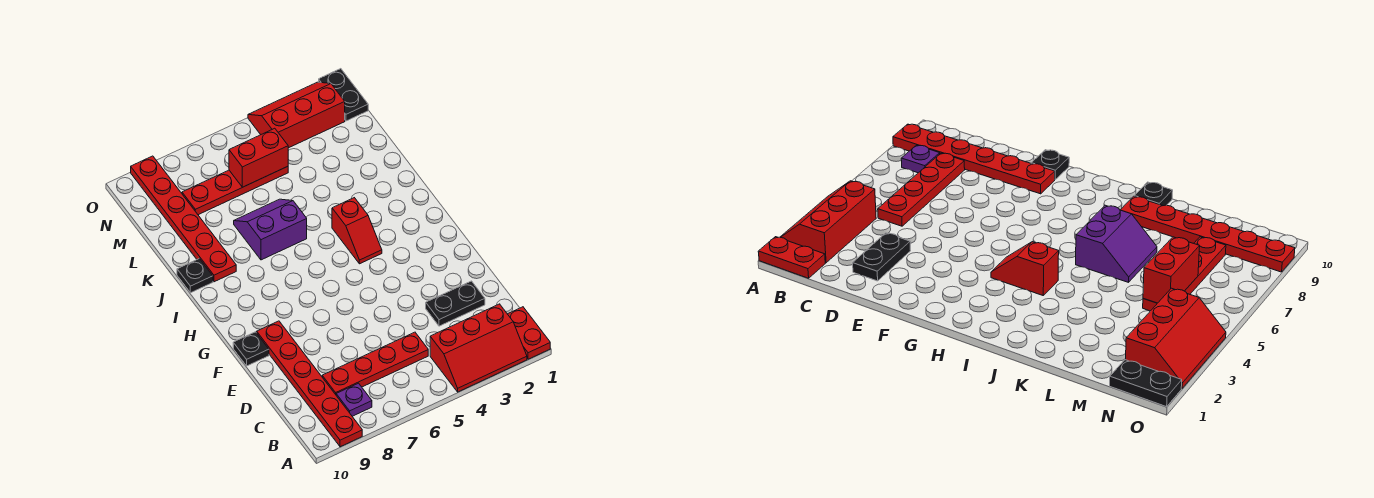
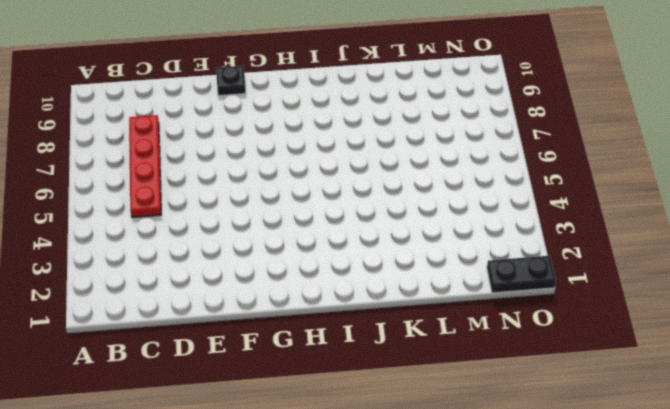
none -> red 1x2 plate [508,307,550,359]
none -> red 2x3 slope [430,304,527,392]
none -> red 1x6 plate [257,321,362,447]

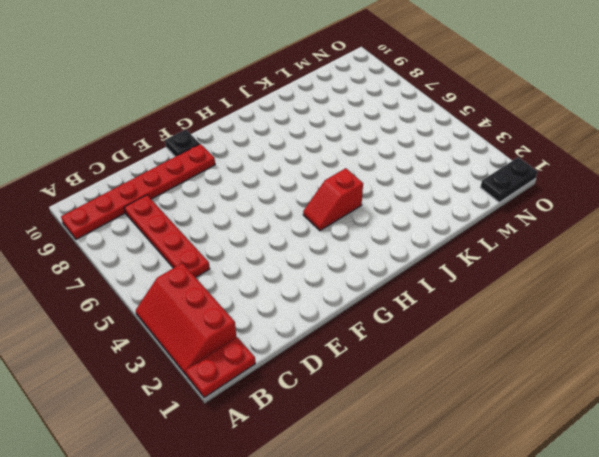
none -> purple 1x1 plate [336,383,372,416]
none -> black 1x2 plate [426,281,485,326]
none -> purple 2x2 slope [234,199,307,260]

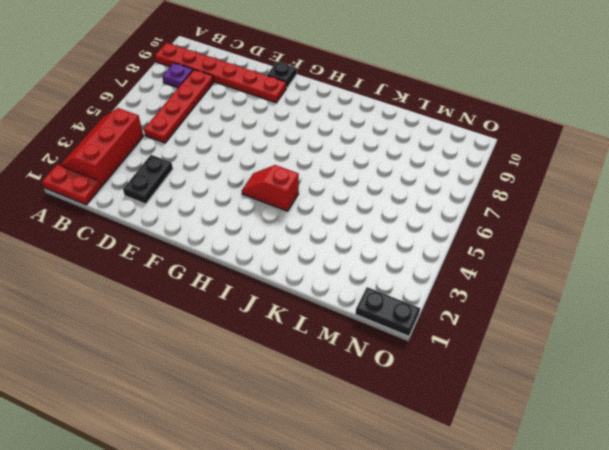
none -> purple 2x2 slope [234,199,307,260]
none -> red 1x6 plate [131,156,236,282]
none -> black 1x1 plate [177,259,213,293]

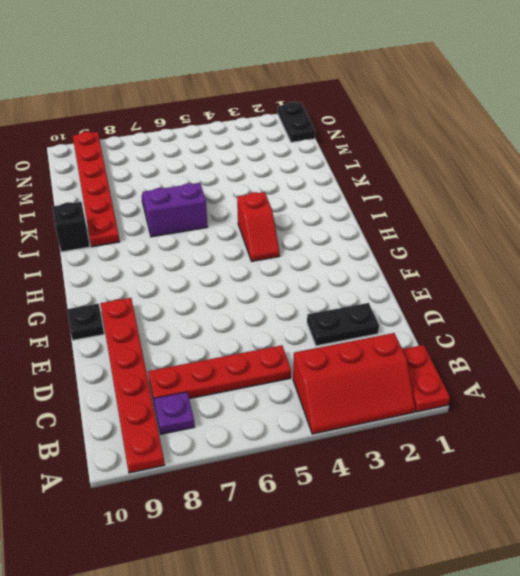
black 1x1 brick [53,202,90,252] -> black 1x1 plate [177,259,213,293]
none -> red 1x4 plate [182,166,288,215]
none -> red 2x3 slope [248,82,345,148]
none -> red 1x2 brick [229,128,288,187]

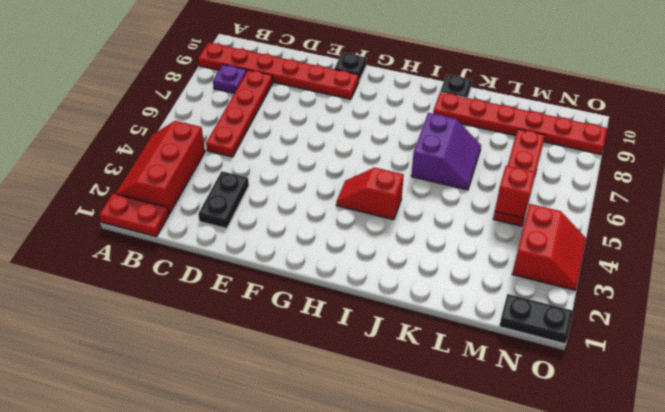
red 1x1 brick [495,166,535,218] -> red 1x2 brick [229,128,288,187]
red 2x2 slope [512,204,586,290] -> red 2x3 slope [248,82,345,148]

